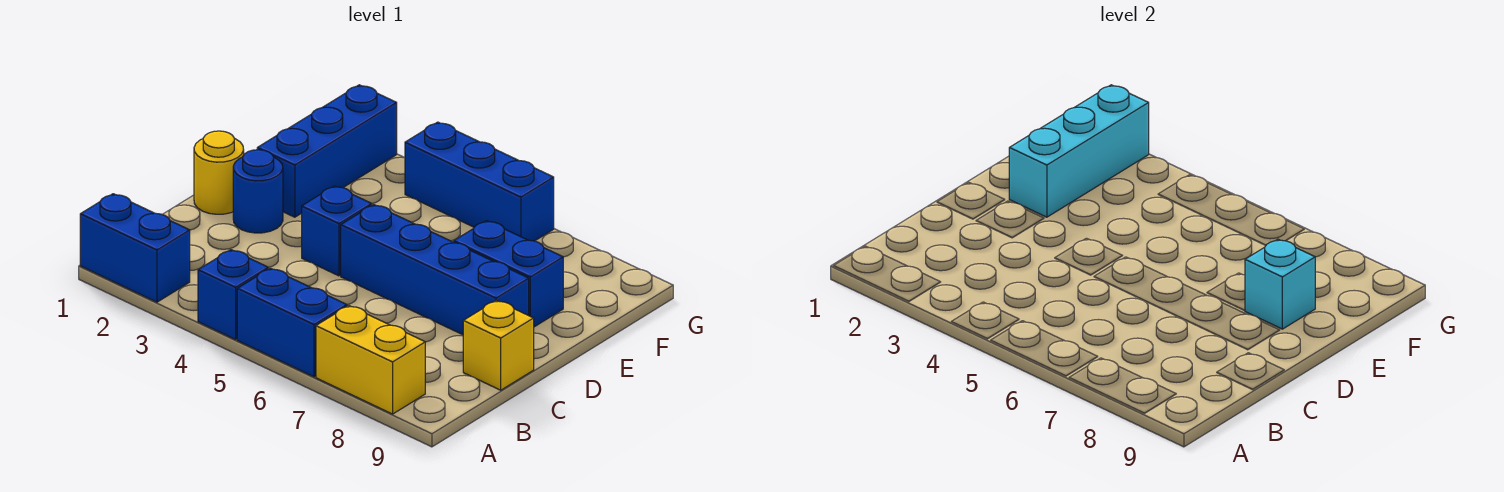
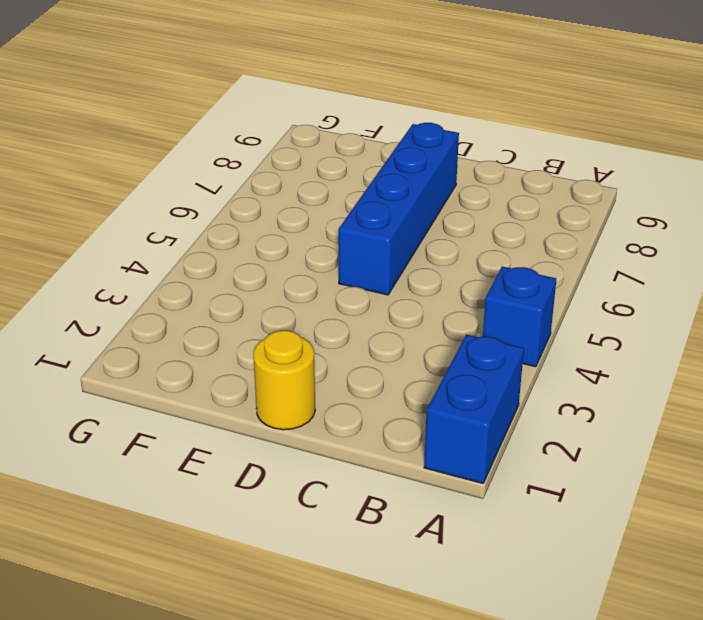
none -> blue 1x2 brick [237,268,347,377]
none -> yellow 1x2 brick [316,306,425,414]
none -> yellow 1x1 brick [463,300,534,390]

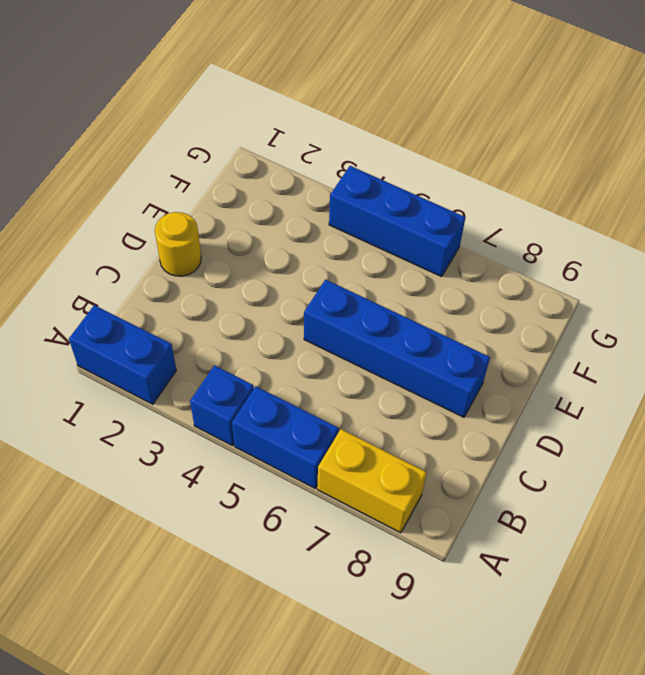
none -> yellow 1x1 brick [463,300,534,390]
none -> blue 1x1 round brick [233,150,283,233]
none -> blue 1x1 brick [302,186,372,276]

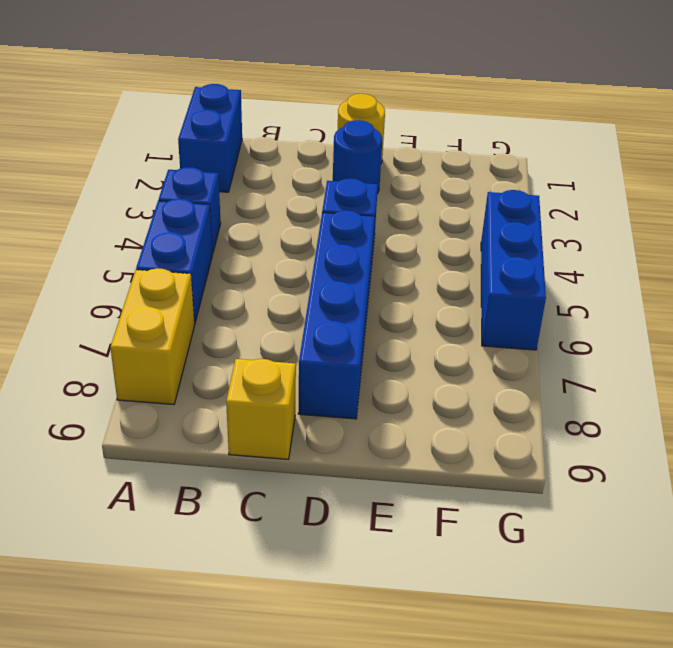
none -> blue 1x3 brick [257,85,397,217]
none -> blue 1x2 brick [454,221,563,327]
none -> cyan 1x3 brick [1009,85,1149,217]

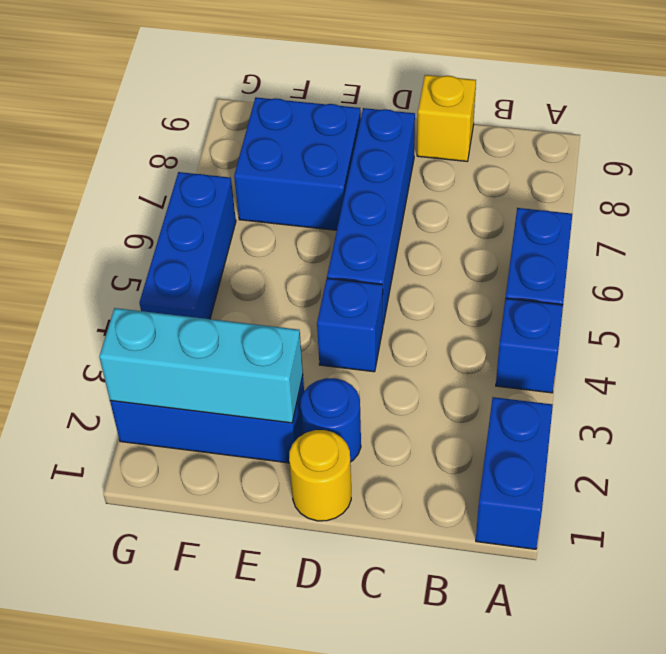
blue 2x2 brick [234,97,361,230] -> blue 1x2 brick [454,221,563,327]
none -> yellow 1x2 brick [316,306,425,414]
none -> cyan 1x1 brick [1245,239,1315,329]

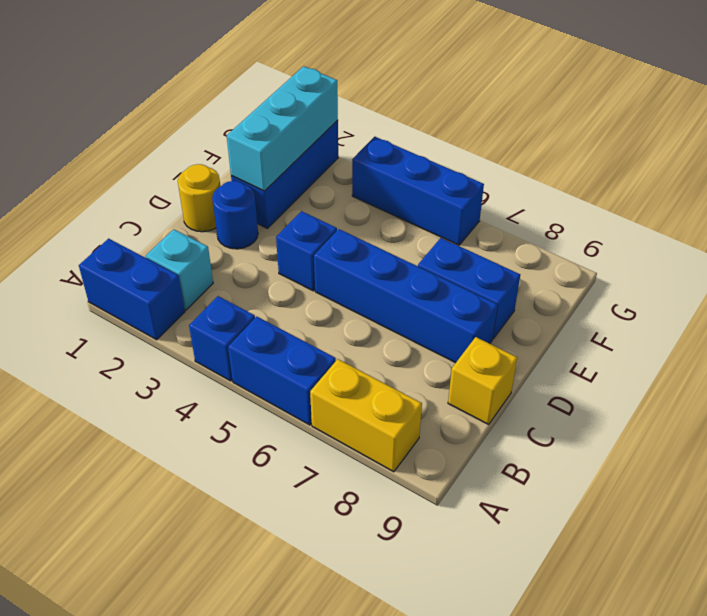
cyan 1x1 brick [146,229,213,310] -> cyan 1x1 brick moved to [1245,239,1315,329]

